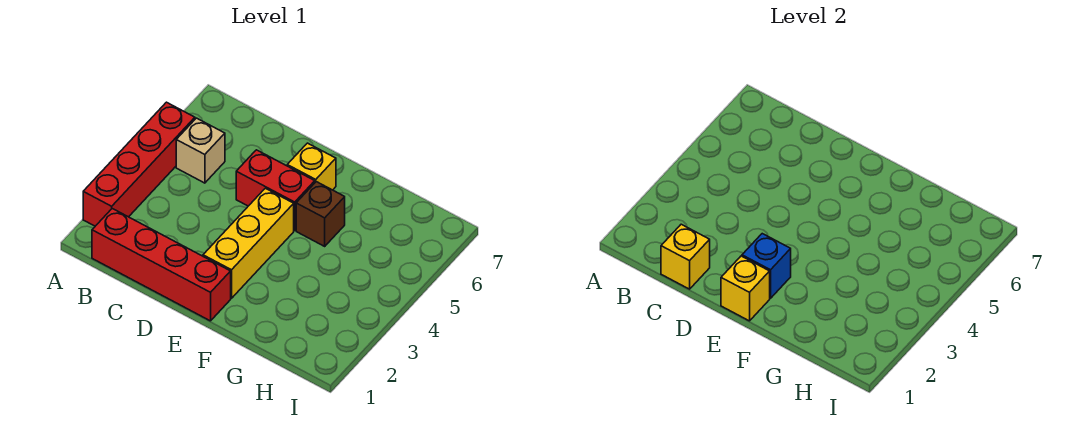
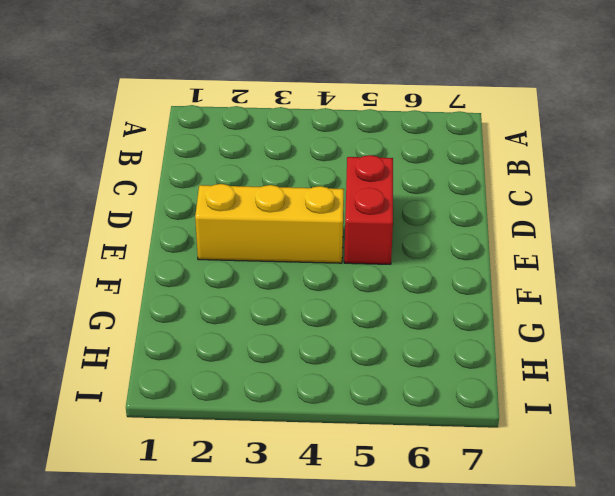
none -> red 1x4 brick [83,102,195,226]
none -> red 1x4 brick [92,209,231,321]

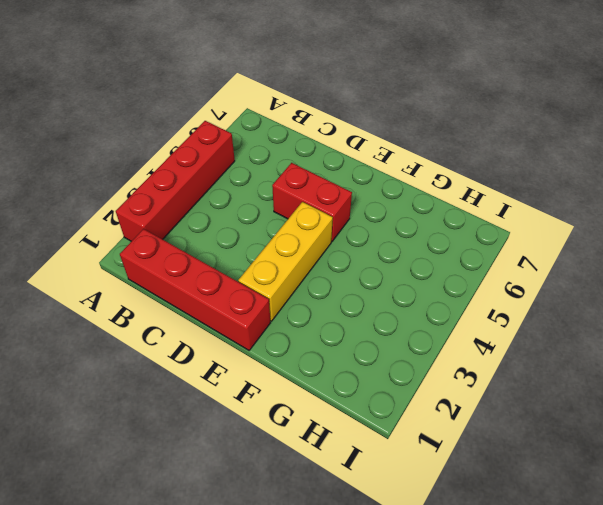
none -> tan 1x1 brick [176,118,225,183]
none -> yellow 1x1 brick [287,143,336,190]

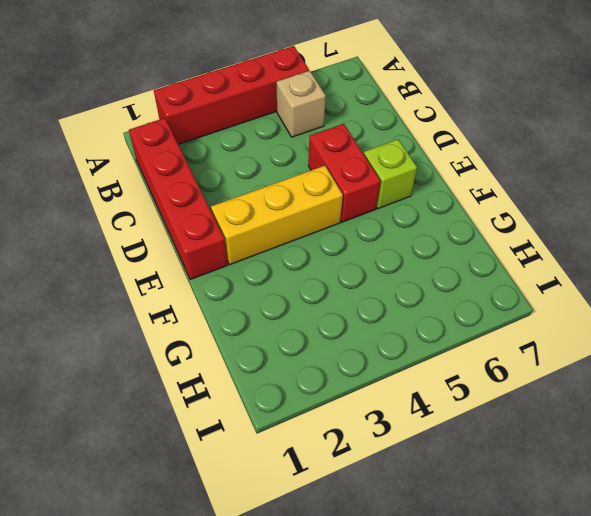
lime 1x1 brick [364,139,417,209] -> yellow 1x1 brick [287,143,336,190]
none -> brown 1x1 brick [296,182,345,246]
none -> yellow 1x1 brick [661,224,710,289]

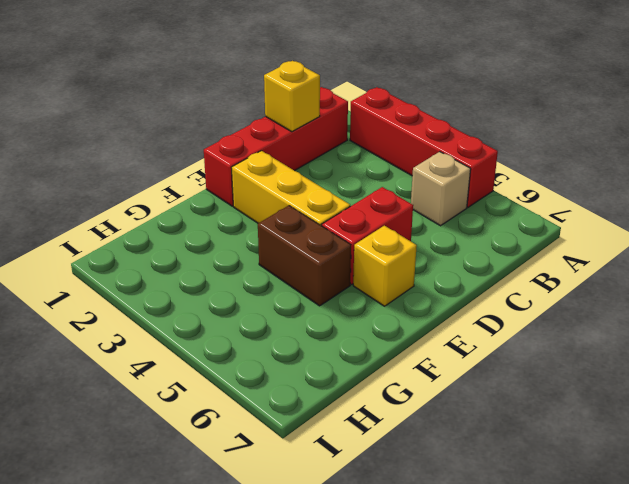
brown 1x2 brick [258,205,351,306] -> brown 1x1 brick [296,182,345,246]
none -> yellow 1x1 brick [721,256,770,321]
none -> blue 1x1 brick [742,234,791,298]

